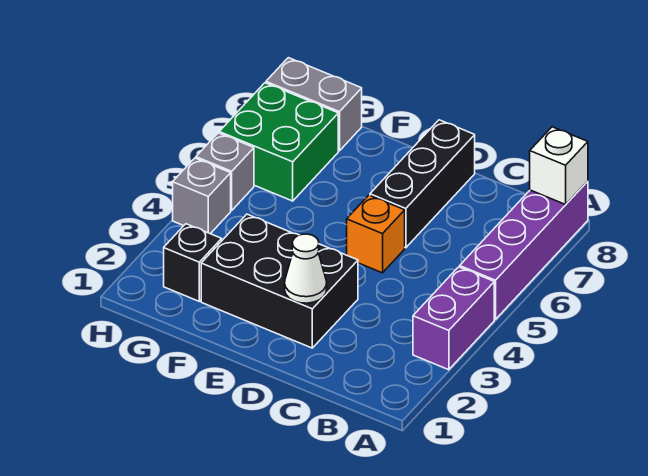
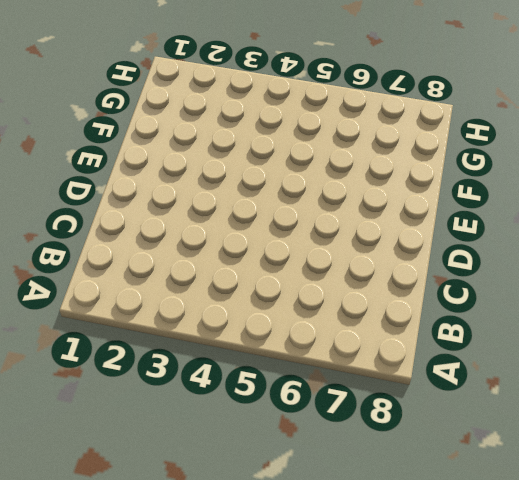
none -> purple 1x2 brick [413,267,494,370]
none -> purple 1x4 brick [460,181,588,320]
none -> black 2x3 brick [201,214,358,348]

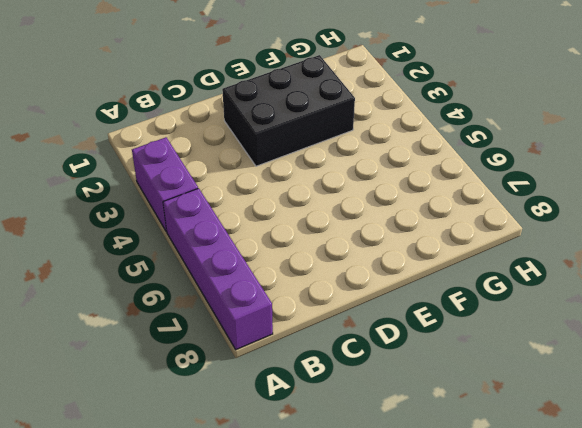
none -> orange 1x1 brick [347,195,405,273]
none -> black 1x3 brick [370,120,475,248]
none -> black 1x1 brick [164,224,222,301]

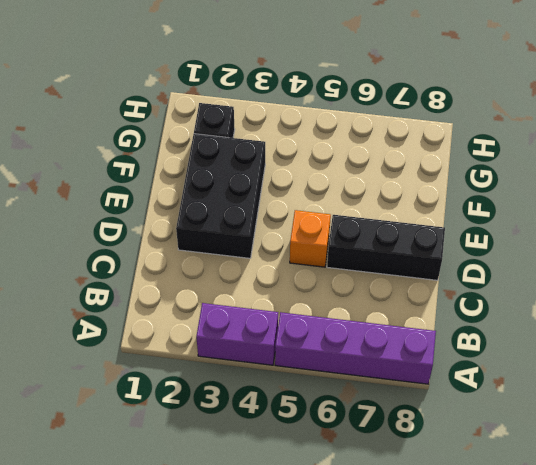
none -> green 2x2 brick [219,83,338,201]
none -> grey 1x2 brick [266,58,362,151]
none -> grey 1x1 brick [173,158,231,234]

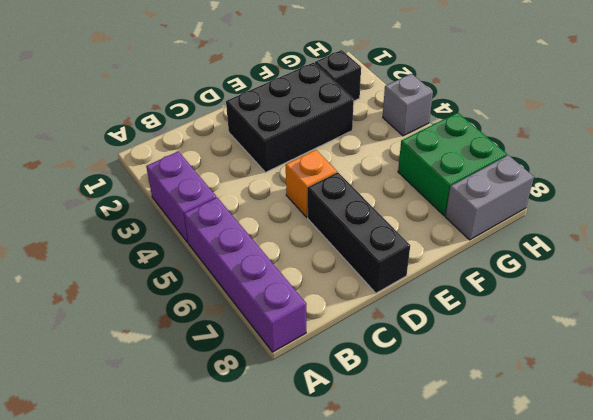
none -> grey 1x1 brick [196,133,254,211]
none -> white 1x1 brick [530,127,588,205]
none -> white 1x1 cone [285,234,327,303]

